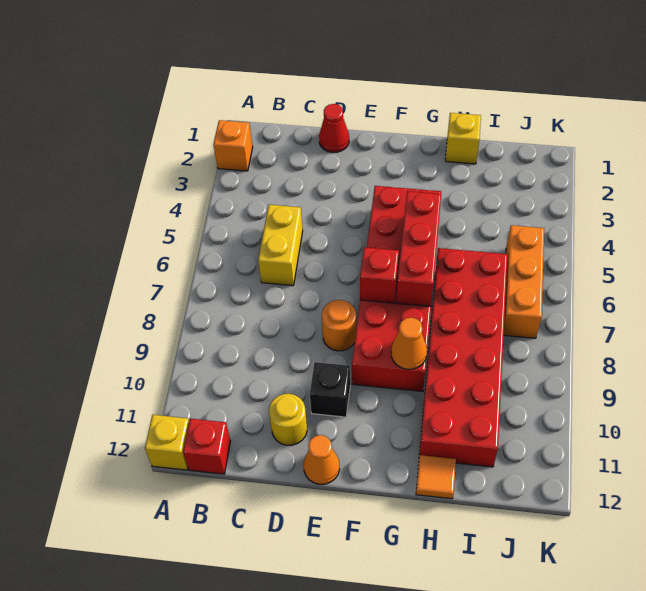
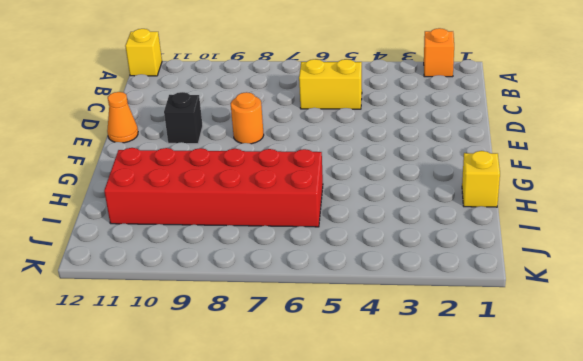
none -> red 1x1 brick [183,419,231,474]
none -> red 1x1 cone [319,104,349,152]
none -> yellow 1x1 round brick [269,394,307,445]

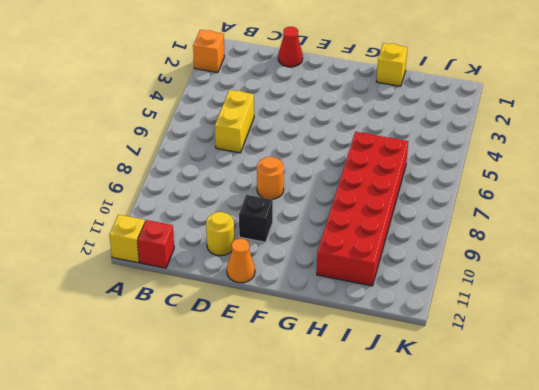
none -> red 2x6 brick [352,186,441,391]
none -> orange 1x1 tile [416,455,456,499]
none -> orange 1x3 brick [504,225,544,338]

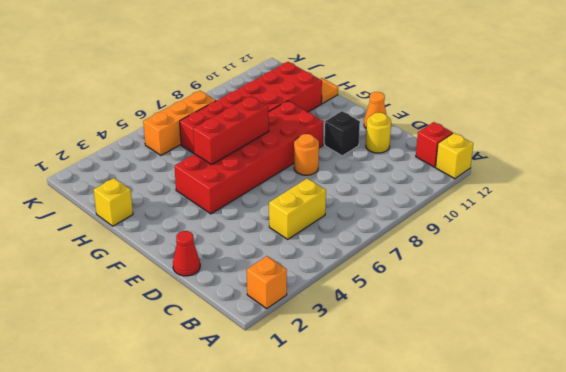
none -> red 1x1 brick [360,247,399,303]
none -> orange 1x1 cone [391,317,427,369]

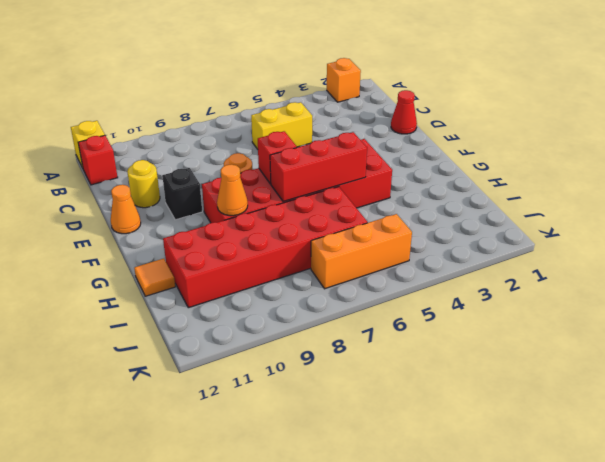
none -> yellow 1x1 brick [445,113,481,164]

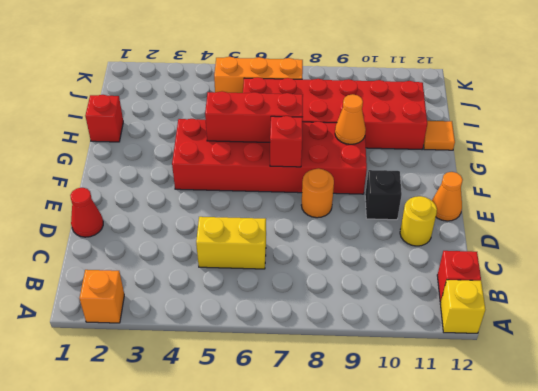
red 1x1 brick [85,95,123,142] -> yellow 1x1 brick [445,113,481,164]

